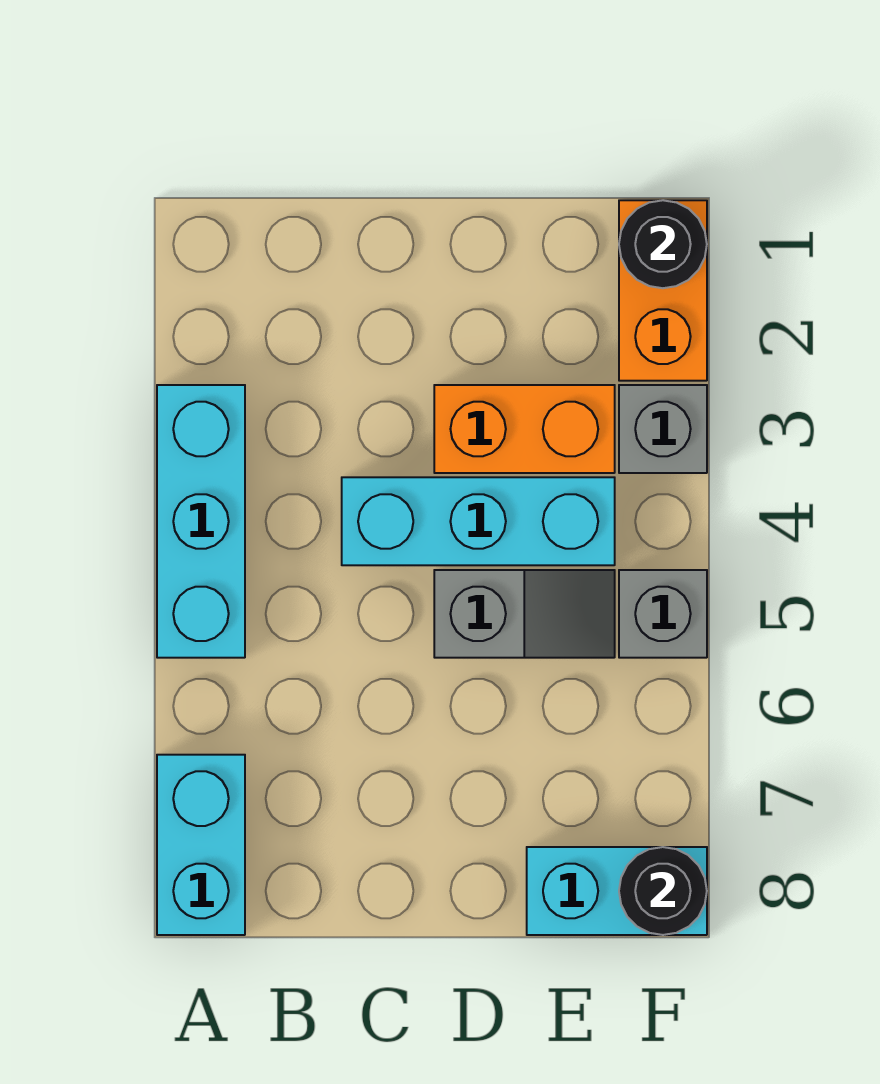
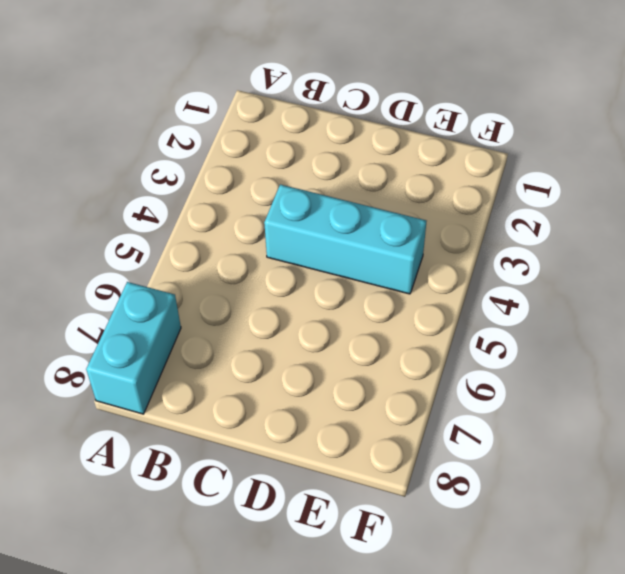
none -> cyan 1x3 brick [157,385,245,658]
none -> orange 1x2 brick [434,385,615,473]

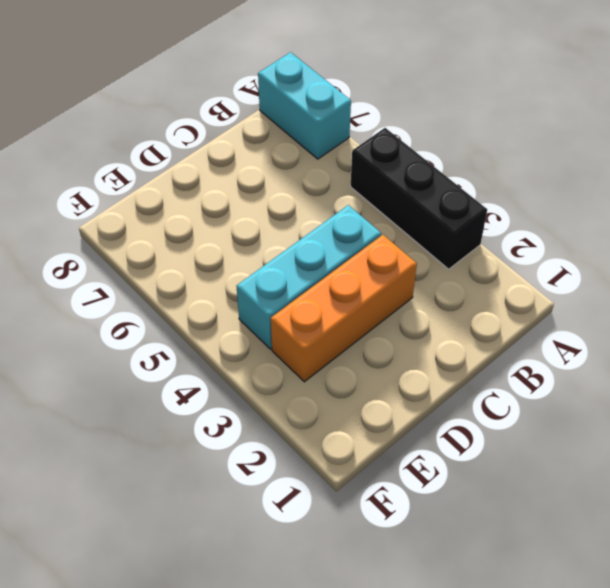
black 1x3 brick [351,128,487,269] -> cyan 1x3 brick [157,385,245,658]
orange 1x3 brick [271,235,417,382] -> orange 1x2 brick [434,385,615,473]
none -> grey 1x2 slope [434,570,615,658]
none -> cyan 1x2 brick [527,847,707,935]

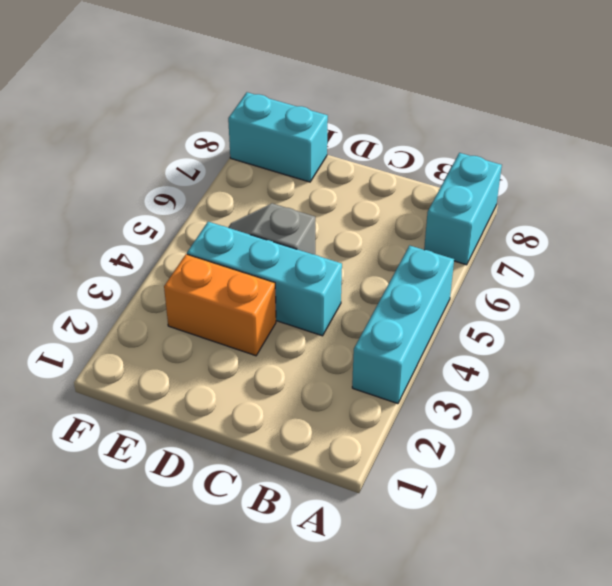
none -> orange 1x2 brick [619,200,707,381]
none -> grey 1x1 brick [619,385,707,473]

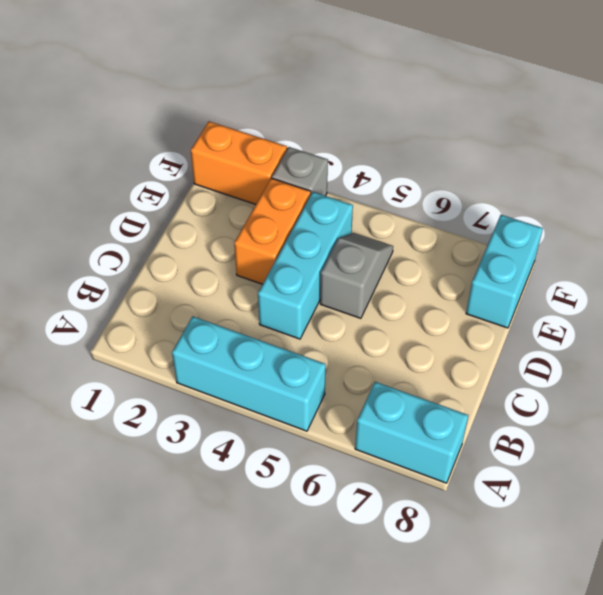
none -> grey 1x1 brick [619,570,707,658]
none -> black 1x1 round brick [619,200,707,288]

